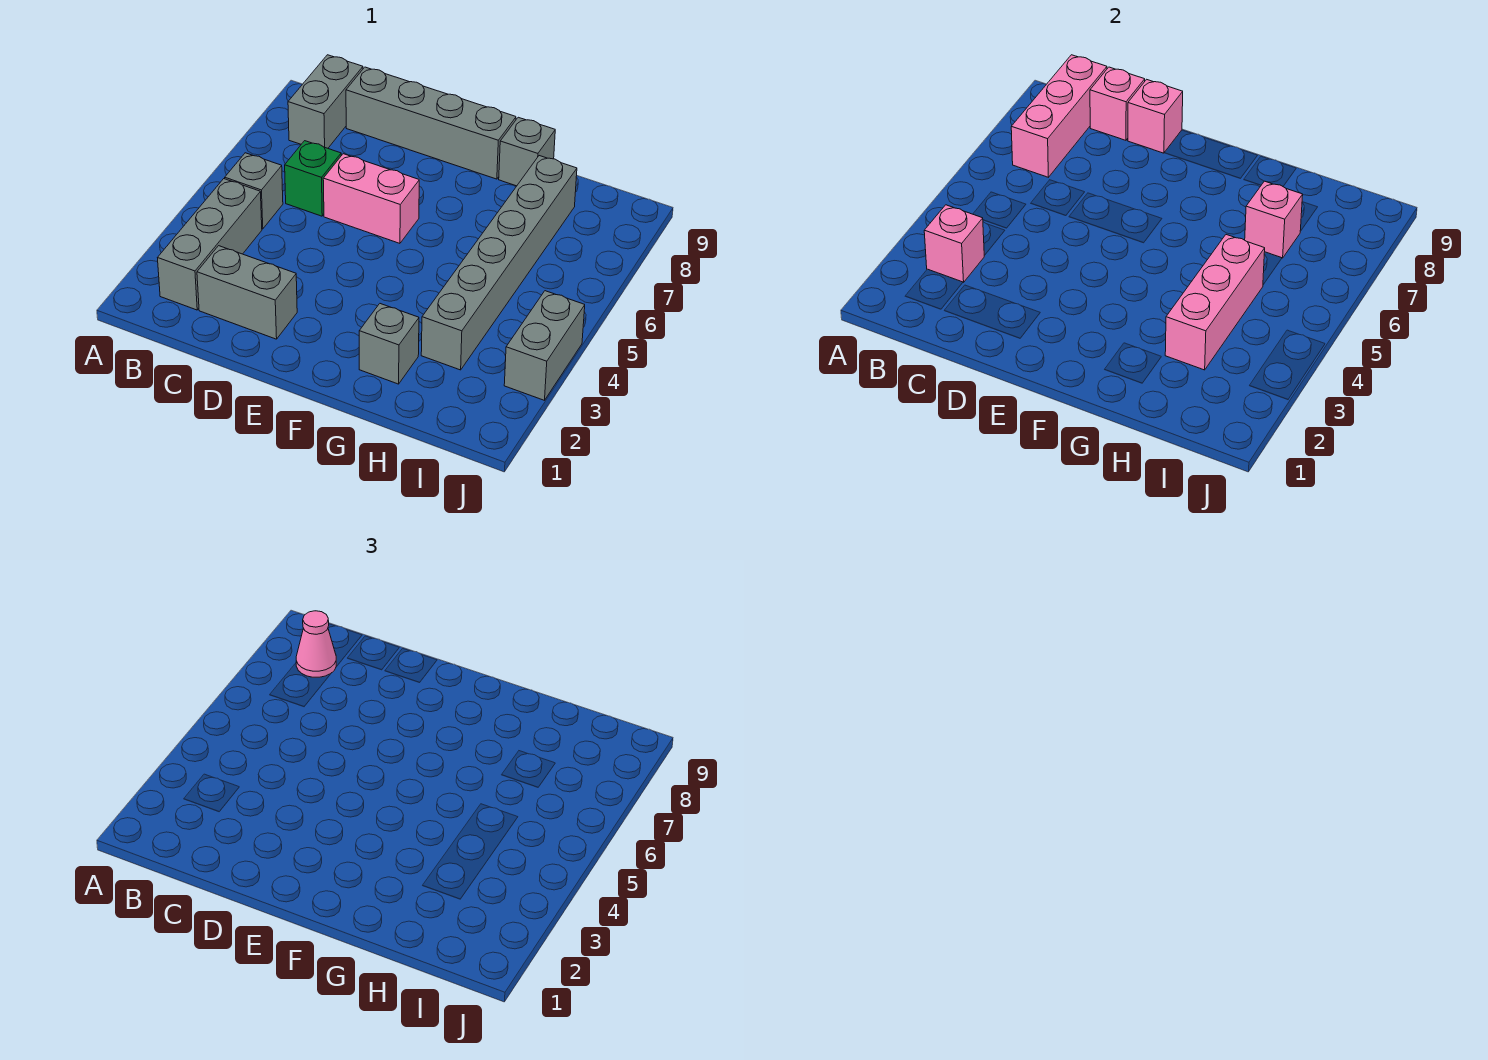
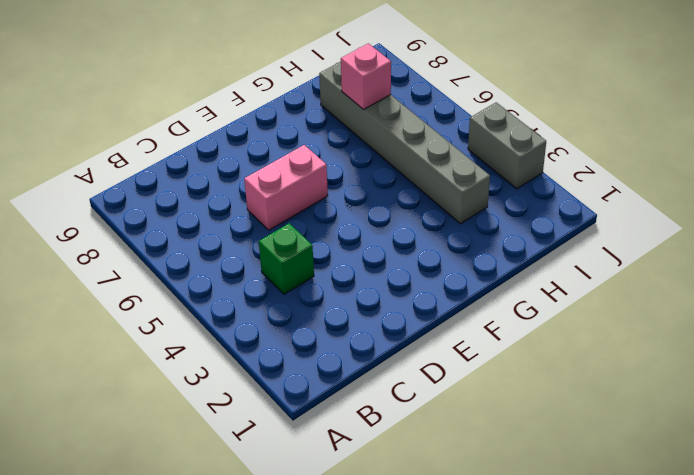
green 1x1 brick [259,223,314,294] -> green 1x1 brick moved to [285,141,341,216]
none -> grey 1x3 brick [158,179,262,310]
none -> grey 1x1 brick [225,153,283,229]
none -> grey 1x2 brick [288,55,363,148]

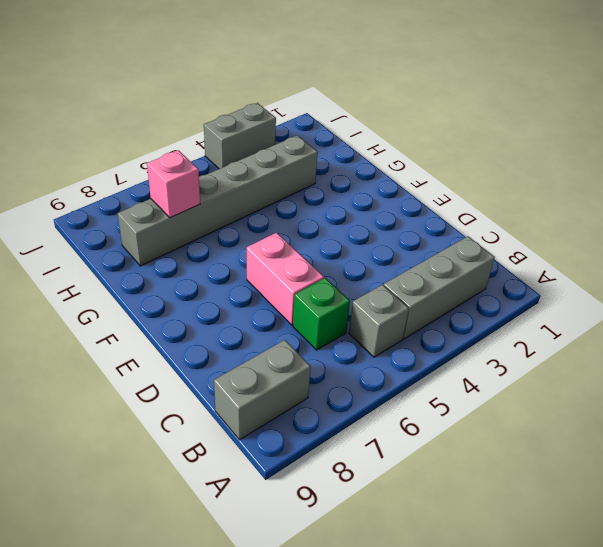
none -> grey 1x2 brick [197,246,297,339]
none -> grey 1x4 brick [346,67,516,179]
none -> grey 1x1 brick [359,304,419,384]

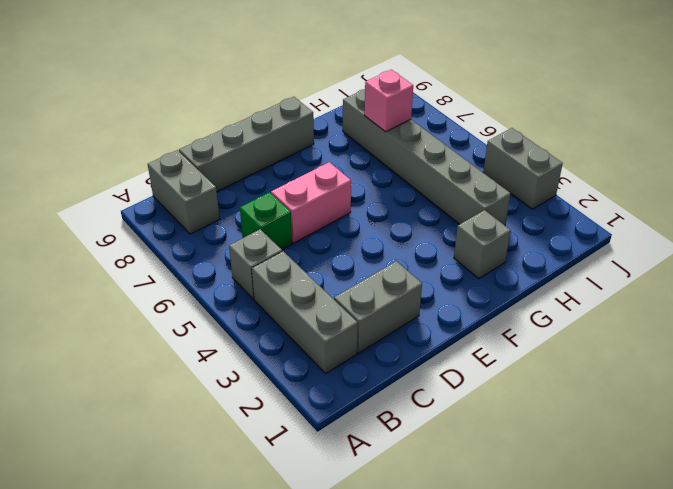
none -> grey 1x1 brick [499,117,555,186]
none -> pink 1x1 brick [924,205,984,282]
none -> pink 1x3 brick [1011,55,1107,177]

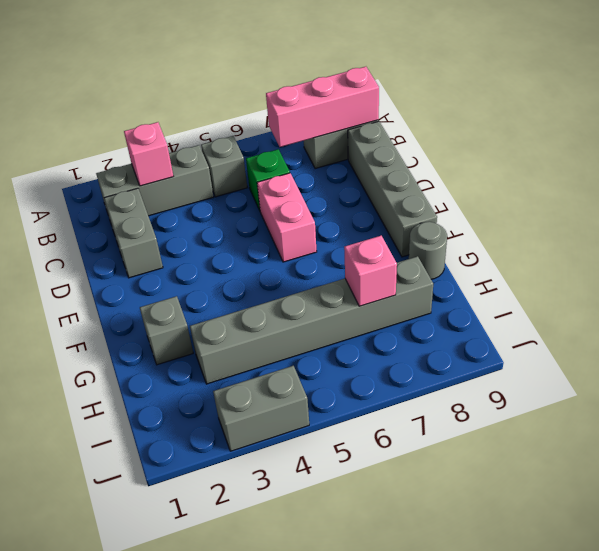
grey 1x1 round brick [409,222,447,279] -> grey 1x1 brick [499,117,555,186]
none -> pink 1x1 brick [1090,67,1145,140]
none -> pink 1x1 brick [1128,79,1183,153]
none -> pink 1x3 brick [1165,235,1265,370]

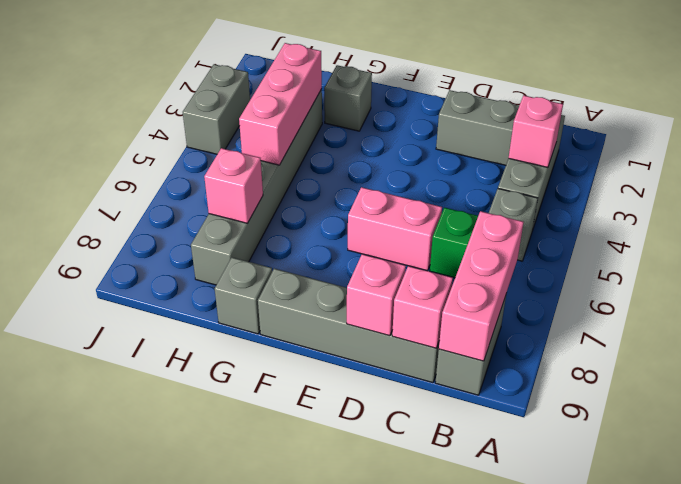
none -> pink 1x1 cone [296,611,336,677]

